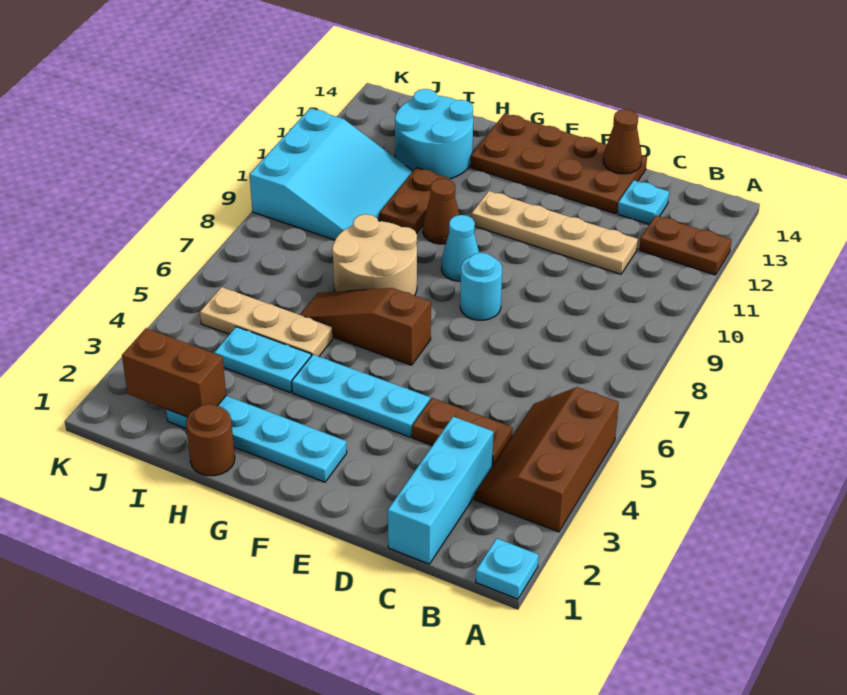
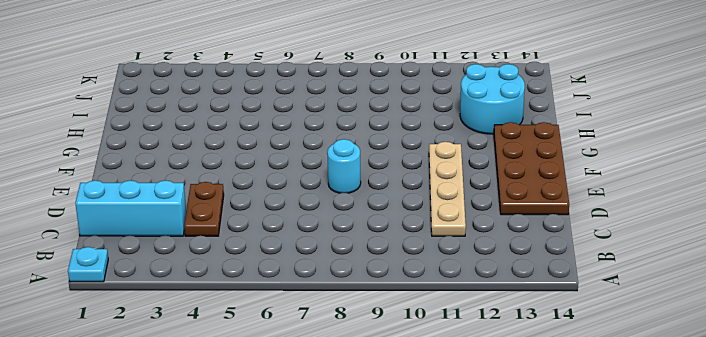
none -> brown 2x3 slope [475,387,619,532]
none -> brown 1x2 plate [639,216,731,275]
none -> cyan 1x1 plate [617,180,669,225]

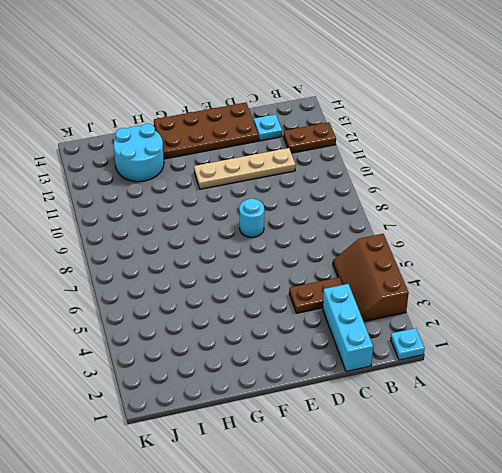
none -> cyan 1x3 plate [292,355,430,437]
none -> cyan 1x4 plate [166,396,347,482]
none -> brown 1x3 slope [300,288,431,365]

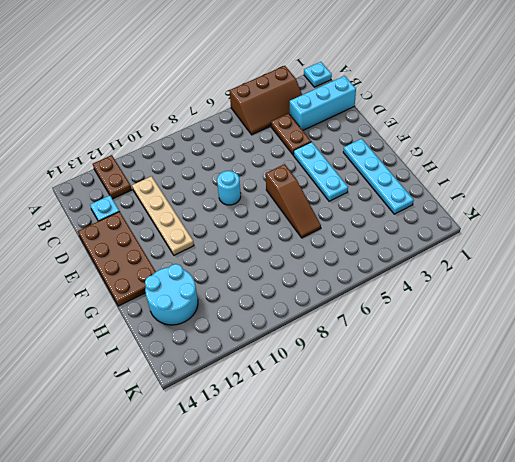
none -> cyan 1x1 cone [441,215,479,281]
none -> tan 2x2 round brick [332,214,417,296]
none -> brown 1x1 cone [423,179,460,244]

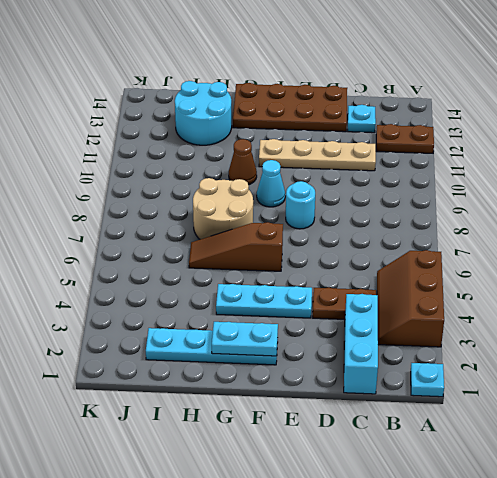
cyan 1x2 plate [212,322,278,356] -> cyan 1x2 plate moved to [214,327,311,392]
none -> brown 1x1 round brick [186,404,235,476]
none -> tan 1x3 plate [200,287,333,357]
none -> brown 1x2 plate [379,168,450,233]

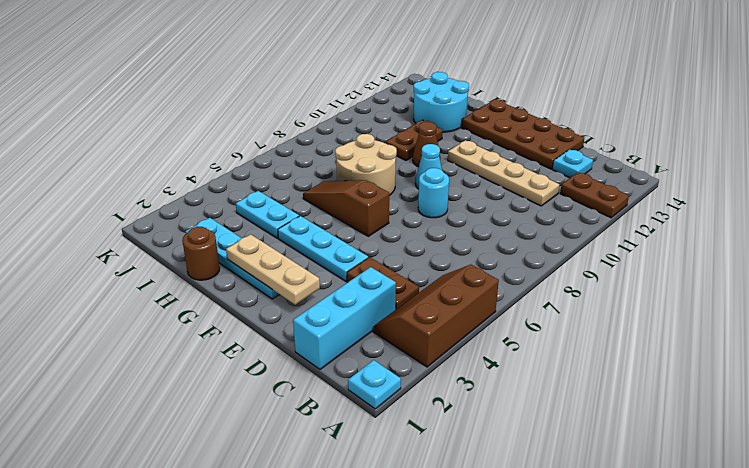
tan 1x3 plate [226,234,320,305] -> tan 1x3 plate moved to [200,287,333,357]
none -> cyan 3x3 slope [250,108,413,240]
none -> brown 1x1 cone [603,109,642,174]
none -> brown 1x2 brick [122,328,226,417]

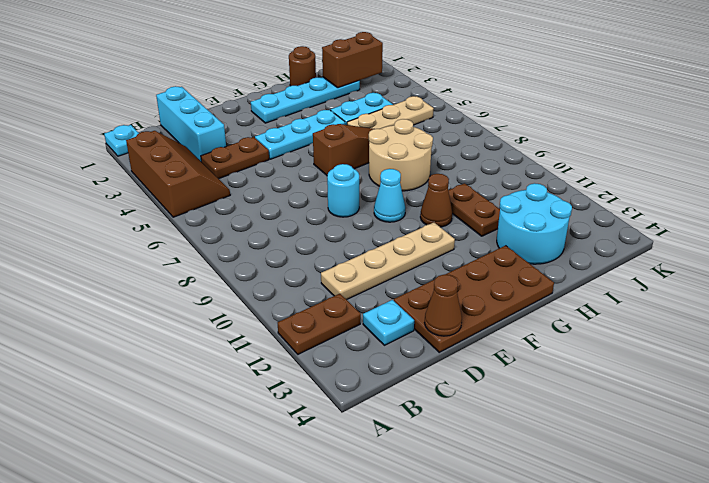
none -> cyan 3x3 slope [250,108,413,240]

